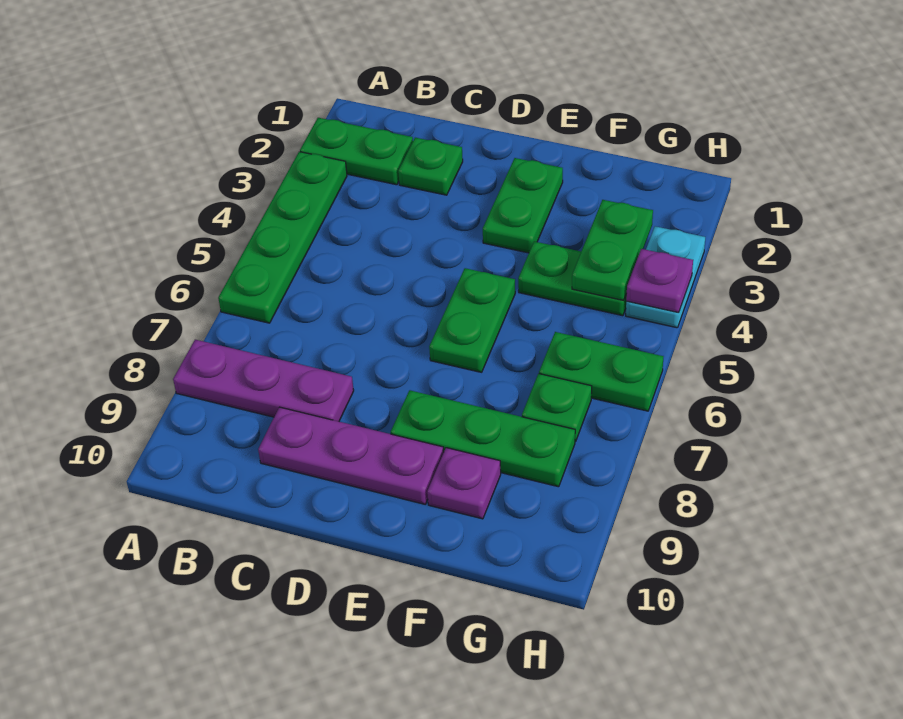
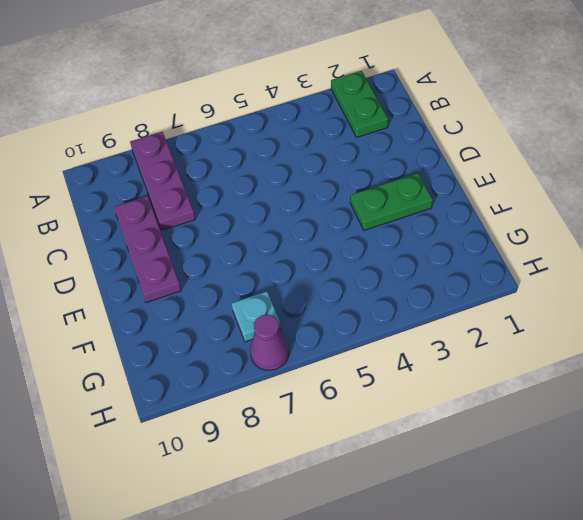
cyan 1x1 plate [231,291,281,342] -> green 1x1 plate [522,374,592,442]
purple 1x1 cone [250,314,289,370] -> none
none -> green 1x4 plate [218,152,347,323]
none -> green 1x1 plate [398,138,463,195]
none -> green 1x2 plate [429,268,515,372]

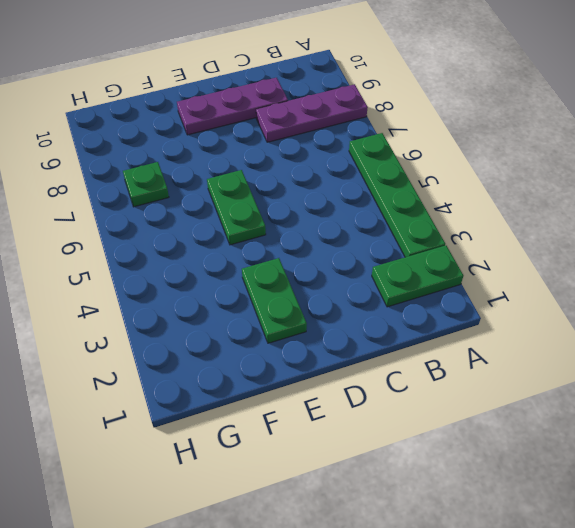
none -> green 1x1 plate [398,138,463,195]
none -> green 1x3 plate [391,390,575,487]
none -> green 1x2 plate [518,241,627,316]

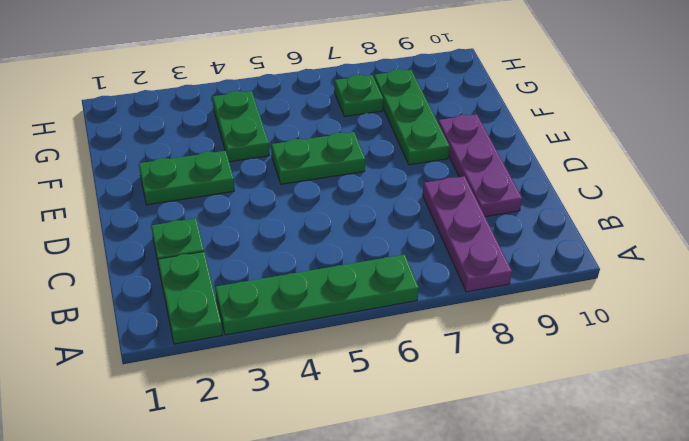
none -> purple 1x1 plate [427,448,501,519]
none -> green 1x2 plate [539,332,663,411]
none -> cyan 1x2 plate [626,226,705,328]

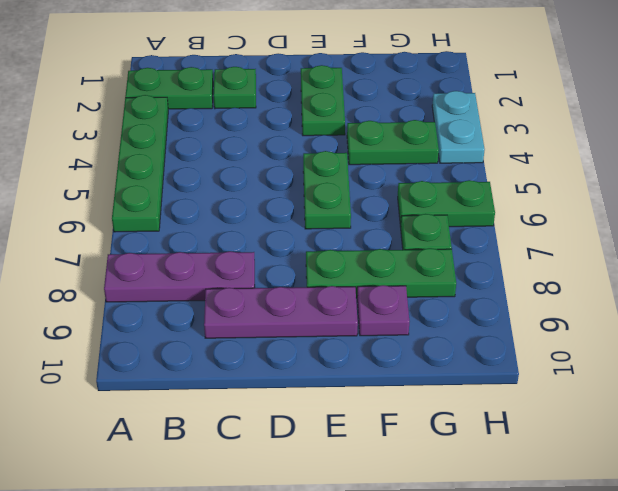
none -> green 1x2 plate [572,200,653,300]
none -> purple 1x1 plate [626,249,693,313]

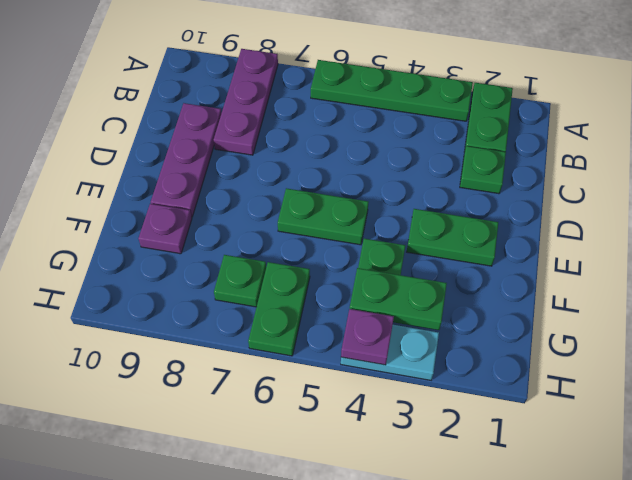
none -> green 1x3 plate [391,390,575,487]

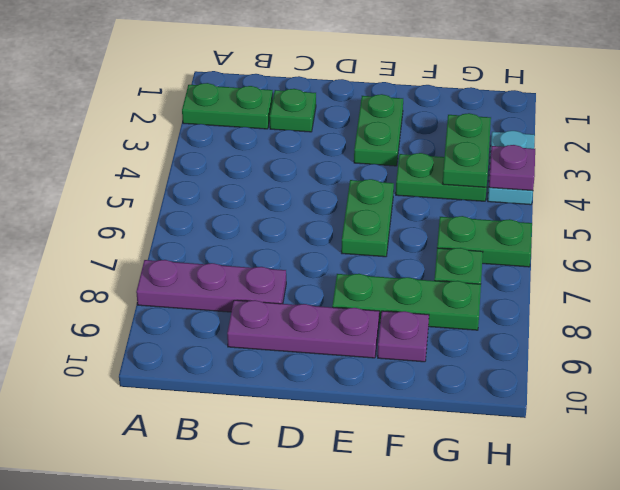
none -> green 1x4 plate [218,152,347,323]

